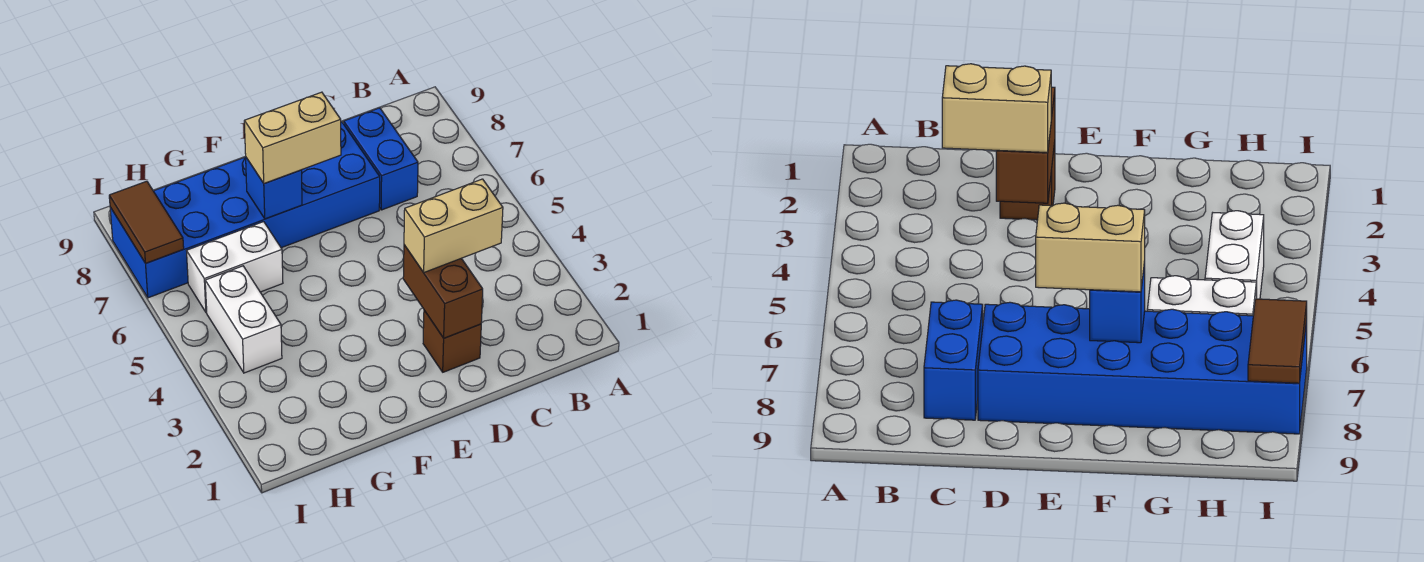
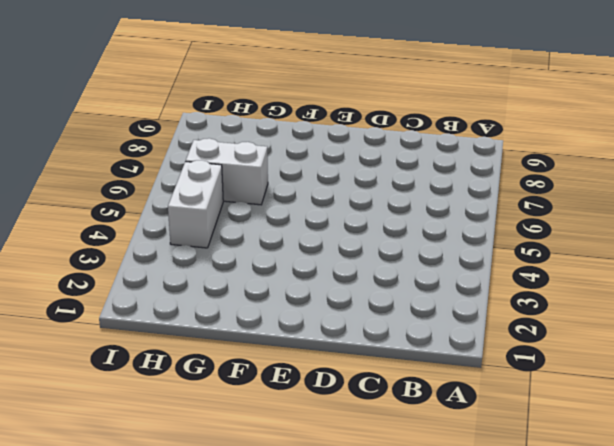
none -> blue 1x2 brick [344,108,418,210]
none -> brown 1x1 brick [423,310,481,372]

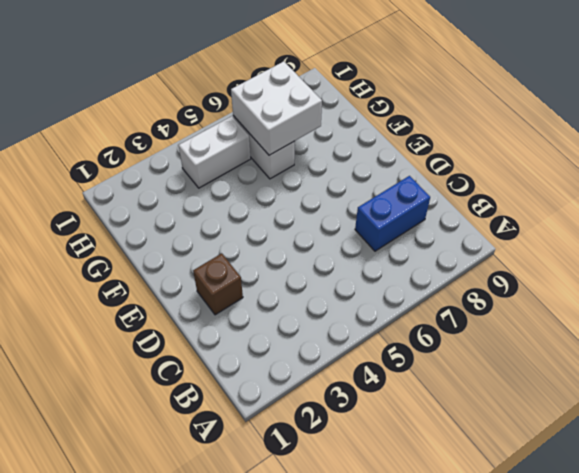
white 2x2 brick [231,61,322,155] -> none
none -> blue 2x6 brick [110,122,380,298]
none -> brown 1x2 brick [403,245,483,338]

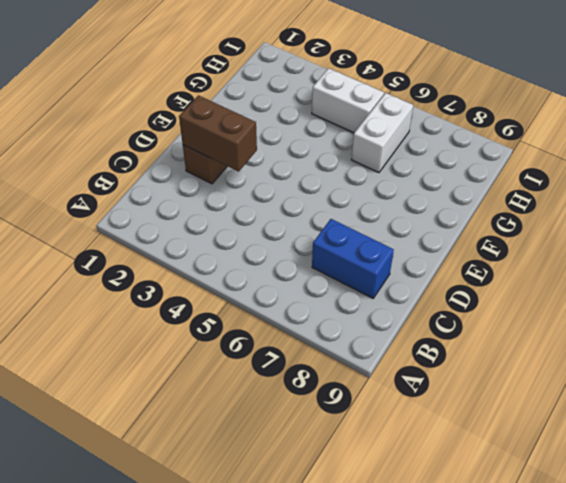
none -> blue 2x6 brick [110,122,380,298]
none -> blue 1x1 brick [246,158,302,219]

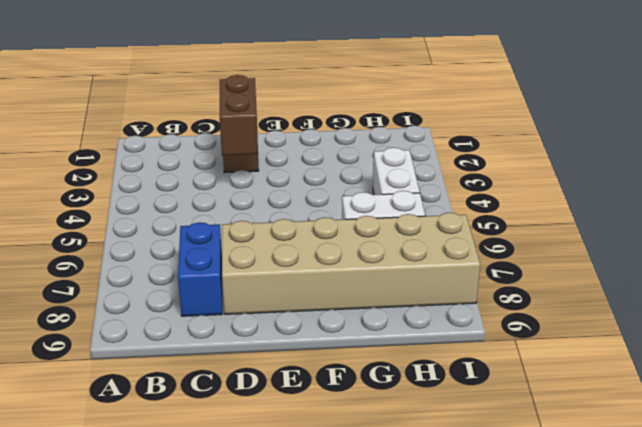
tan 2x6 brick [222,212,480,314] -> blue 2x6 brick [110,122,380,298]
none -> blue 1x1 brick [246,158,302,219]
none -> brown 1x2 tile [109,181,184,263]

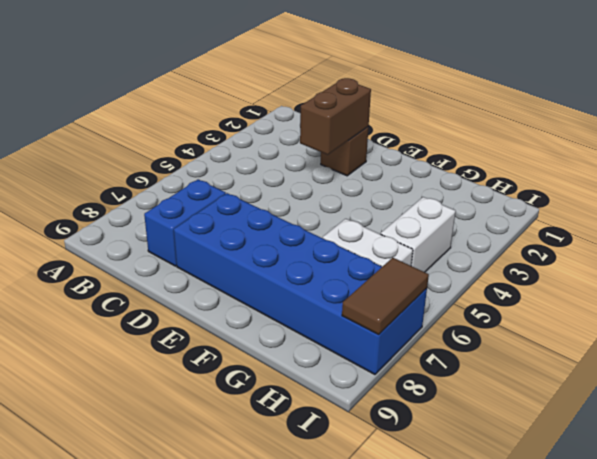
none -> blue 1x1 brick [246,158,302,219]
none -> tan 1x2 brick [404,179,503,272]

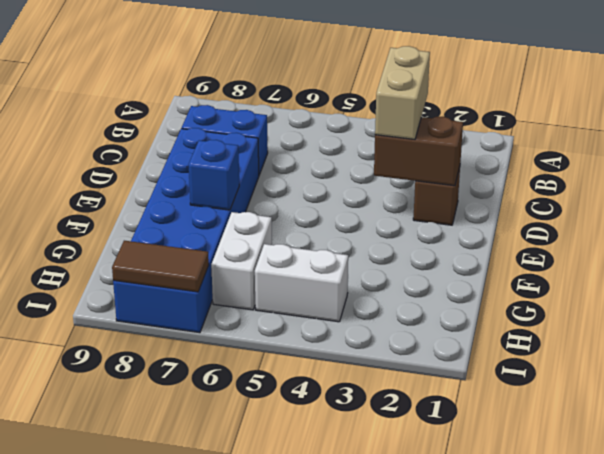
none -> tan 1x2 brick [244,92,341,184]

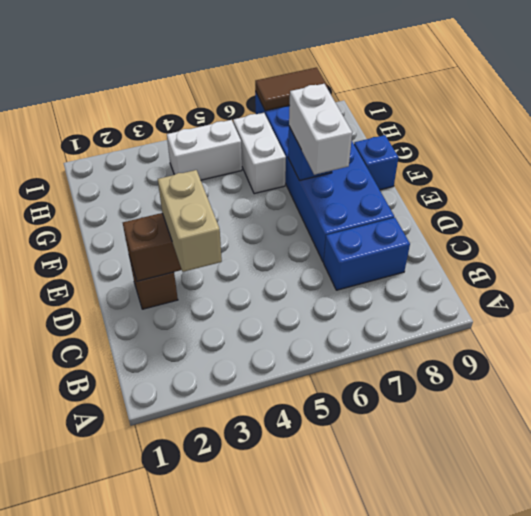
white 1x2 brick [289,84,352,175] -> tan 1x2 brick [244,92,341,184]
blue 1x1 brick [354,135,399,190] -> none

